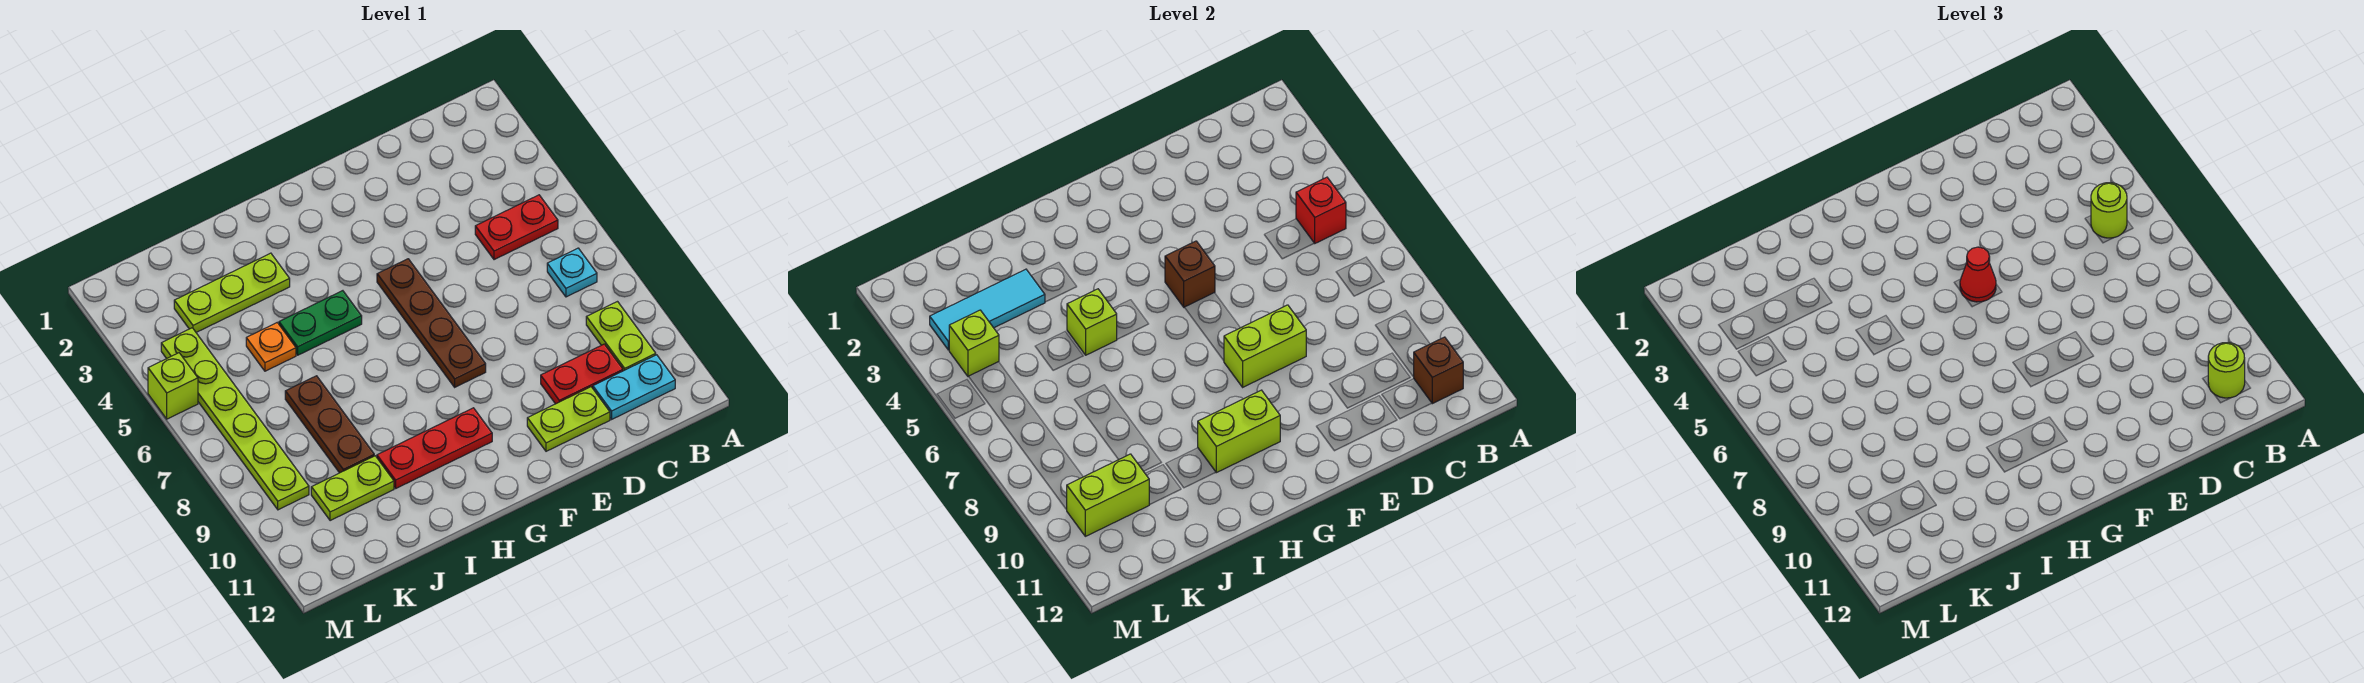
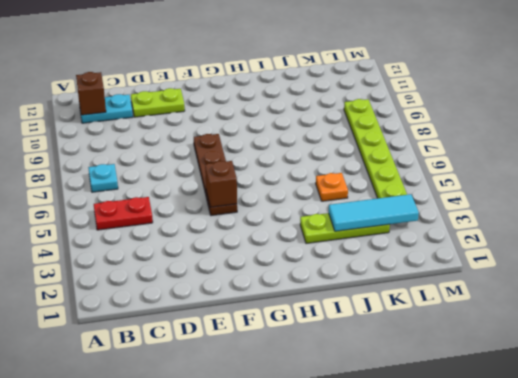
none -> lime 1x2 plate [586,302,656,371]
none -> red 1x2 plate [541,344,623,404]
none -> red 1x3 plate [377,408,492,488]

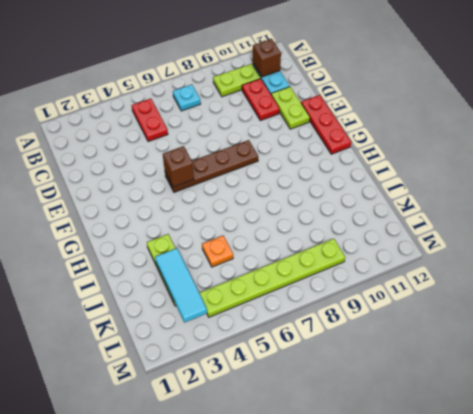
red 1x3 plate [301,95,351,154] -> red 1x3 plate moved to [377,408,492,488]
none -> green 1x2 plate [279,291,362,355]
none -> brown 1x3 plate [285,376,374,473]
none -> lime 1x2 plate [311,456,394,521]

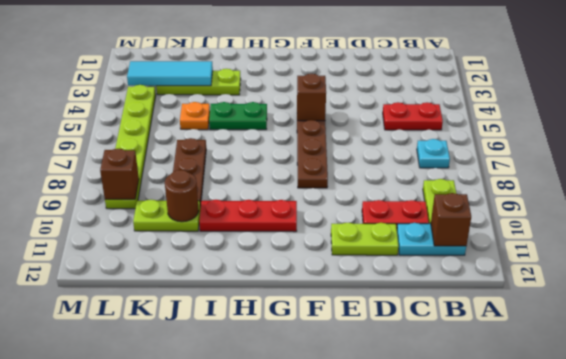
brown 1x1 round brick [165,170,199,222] -> none
brown 1x1 brick [100,149,139,199] -> none
none -> lime 1x1 brick [148,353,198,419]
none -> red 1x1 brick [1296,177,1346,243]
none -> lime 1x2 brick [1224,305,1306,387]

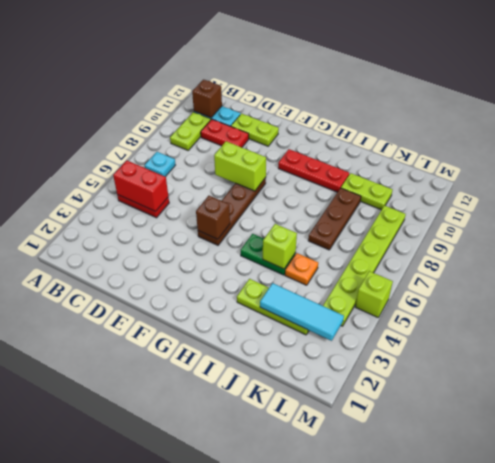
red 1x2 brick [113,161,168,212] -> red 1x1 brick [1296,177,1346,243]
none -> lime 1x2 brick [1198,390,1280,473]
none -> lime 1x2 brick [1067,454,1149,536]
none -> lime 1x1 brick [949,310,999,376]

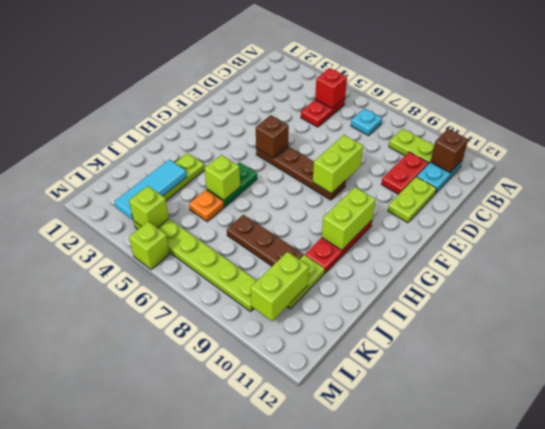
none -> lime 1x1 round brick [2091,183,2127,238]
none -> lime 1x1 round brick [2208,343,2245,398]
none -> red 1x1 cone [1960,247,1996,302]

